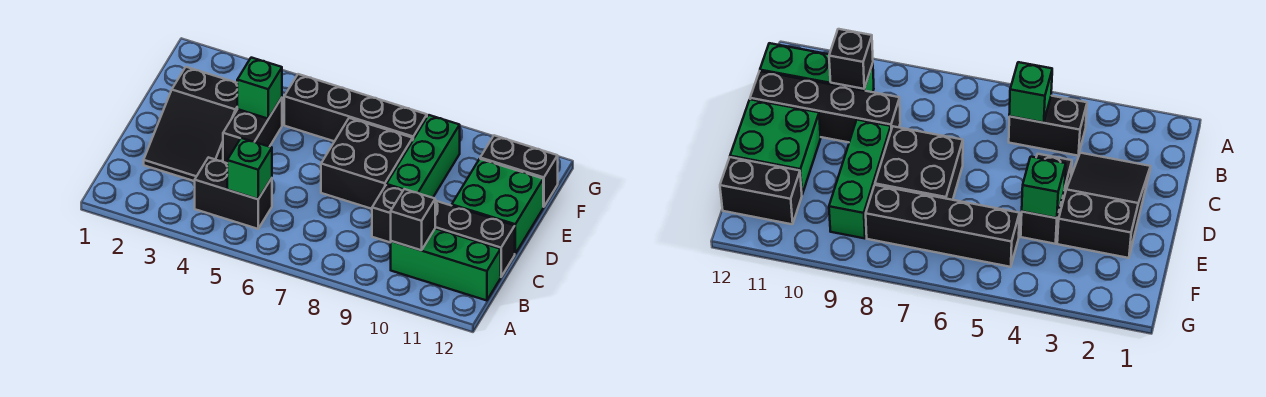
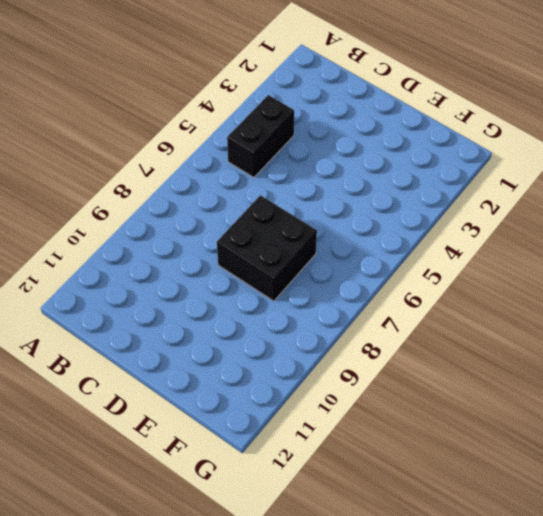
none -> green 1x3 brick [391,229,501,301]
none -> black 2x3 slope [144,67,237,181]
none -> black 1x4 brick [372,185,515,277]

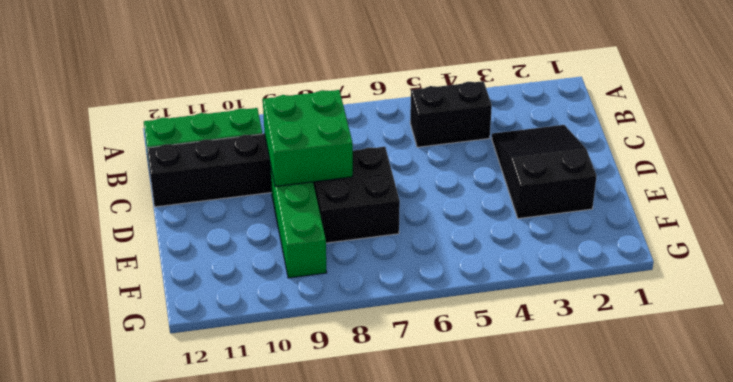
green 2x2 brick [263,90,353,187] -> green 2x2 brick moved to [452,159,543,253]
none -> black 1x2 brick [223,98,282,163]
none -> black 1x4 brick [284,74,427,141]
none -> black 1x2 brick [480,135,558,207]

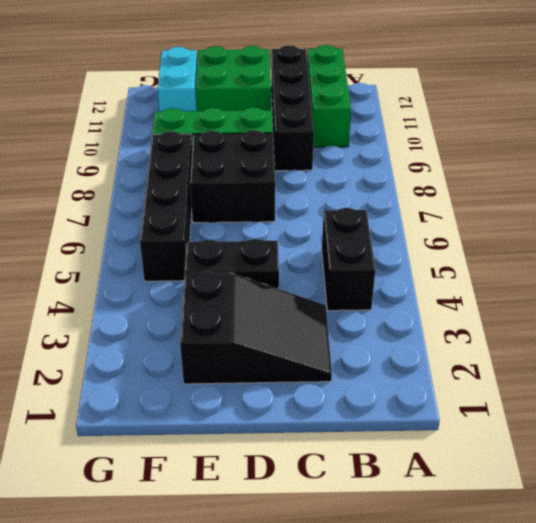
cyan 1x2 brick [157,47,197,112] -> black 1x2 brick [480,135,558,207]
none -> green 1x1 brick [227,138,272,199]
none -> black 1x1 brick [391,189,435,250]
none -> green 1x1 brick [237,58,282,119]

